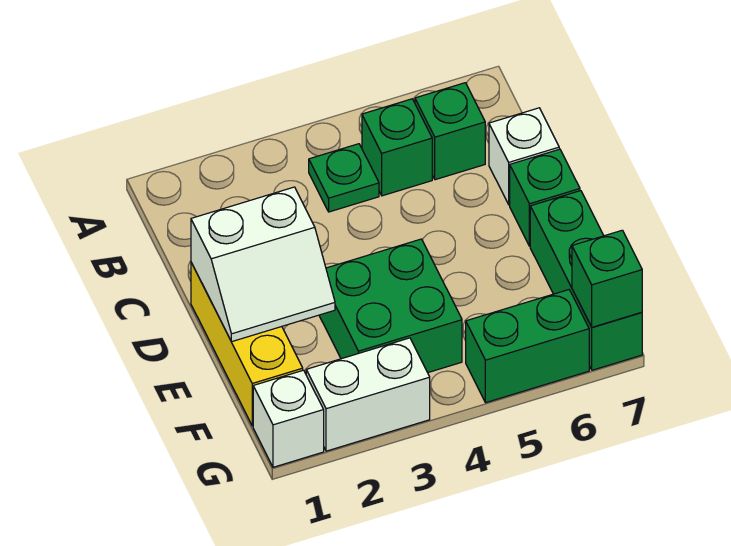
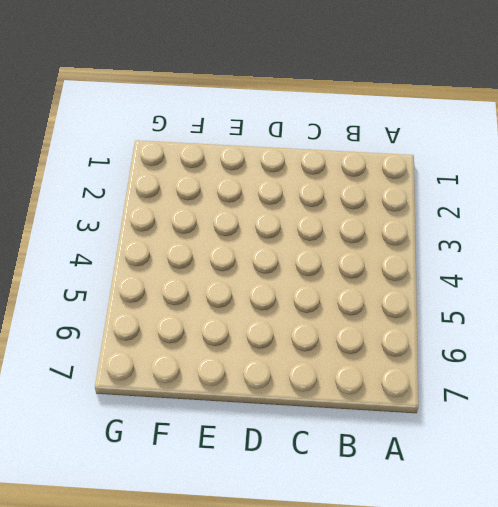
none -> green 1x1 plate [309,144,379,212]
none -> green 1x1 brick [362,99,432,196]
none -> green 1x1 brick [415,83,485,180]

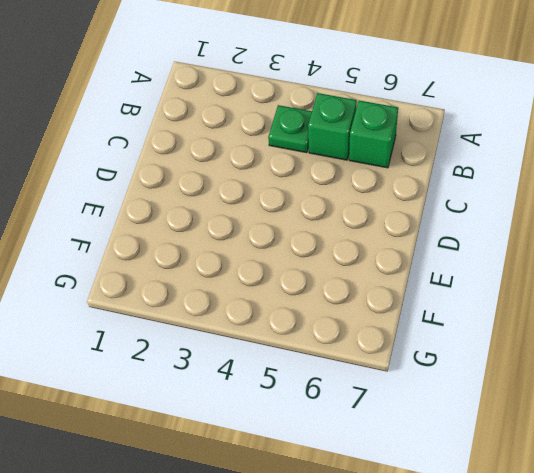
none -> white 1x1 brick [489,108,559,205]
none -> yellow 1x3 brick [191,263,303,426]
none -> green 1x1 brick [510,149,580,246]

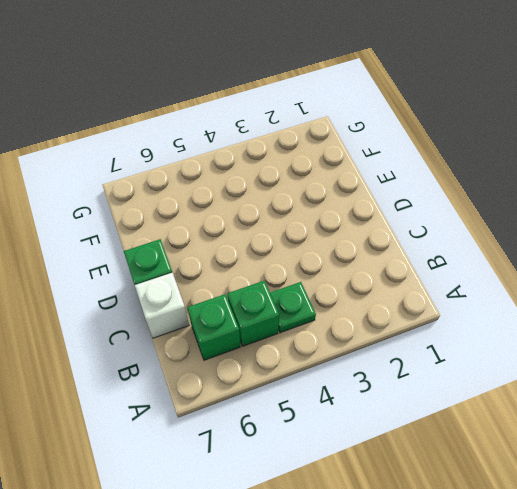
none -> yellow 1x3 brick [191,263,303,426]
none -> green 2x2 brick [319,239,462,373]
none -> green 1x3 brick [530,191,642,370]

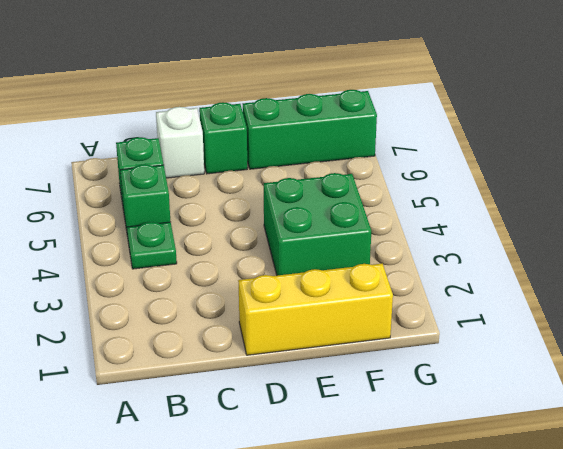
none -> white 1x1 brick [253,370,324,467]
none -> white 1x2 brick [306,338,430,451]
none -> green 1x2 brick [466,290,589,403]

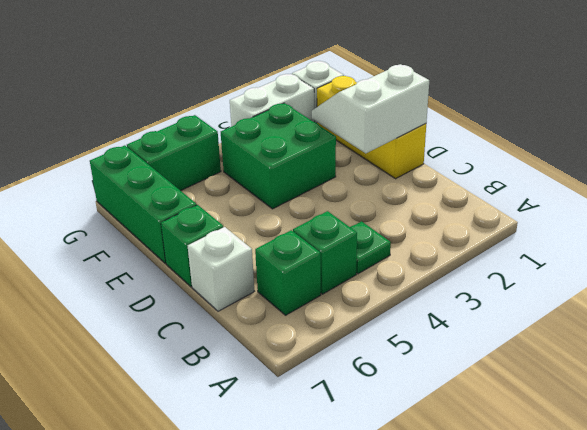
none -> green 1x1 brick [572,230,642,327]

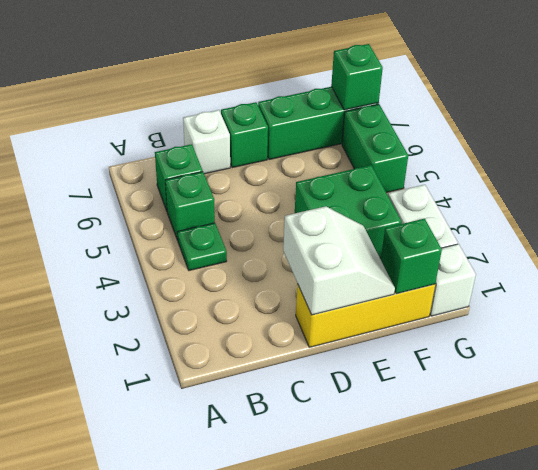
green 1x1 brick [381,219,442,294] -> none

